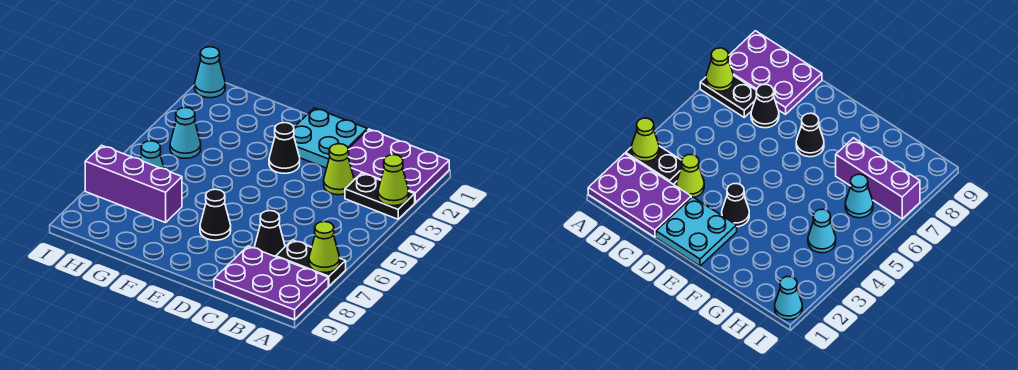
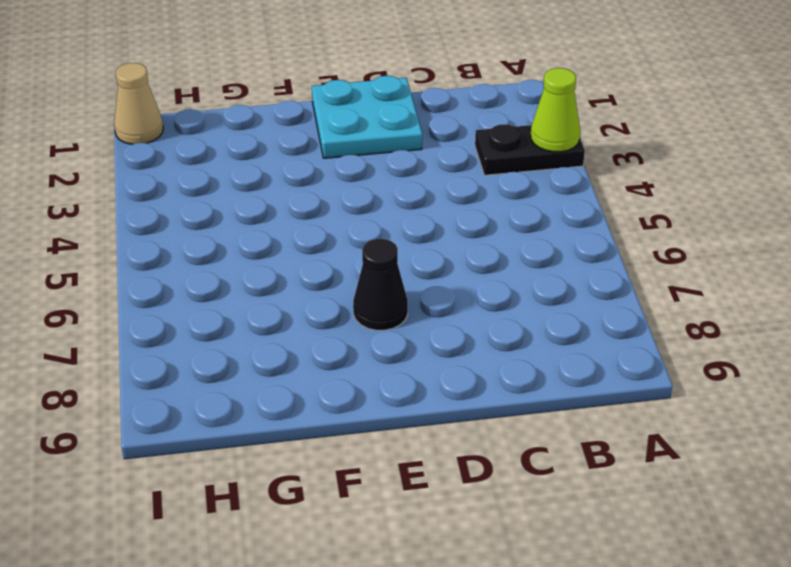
tan 1x1 cone [114,63,163,144] -> cyan 1x1 cone [195,47,225,98]
none -> purple 2x3 plate [348,129,449,202]
none -> black 1x2 plate [276,240,346,286]
none -> purple 2x3 plate [214,246,328,320]

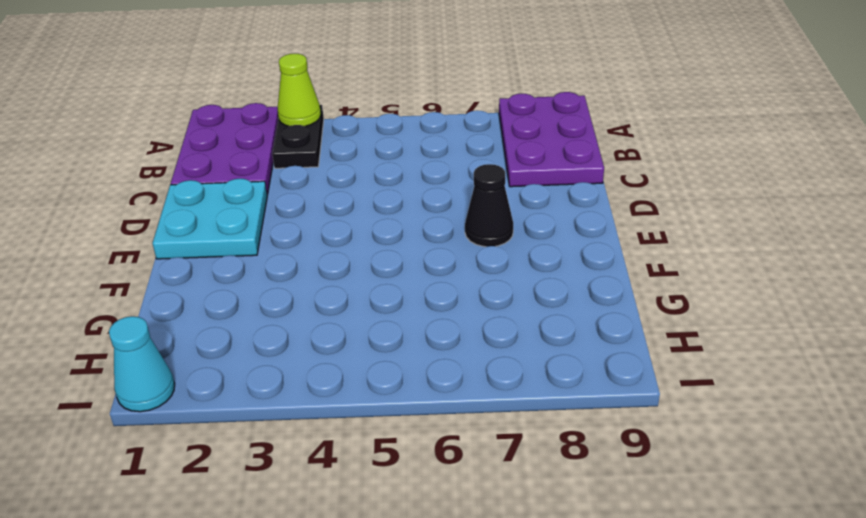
none -> black 1x2 plate [276,240,346,286]
none -> lime 1x1 cone [324,144,354,195]
none -> black 1x1 cone [255,211,285,257]

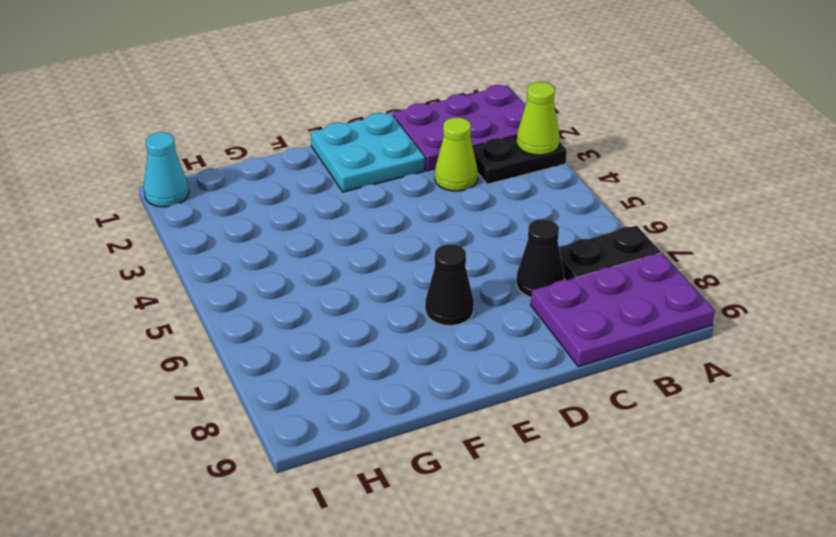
none -> black 1x1 cone [269,123,300,174]
none -> purple 1x3 brick [85,145,182,223]
none -> cyan 1x1 cone [170,107,201,158]

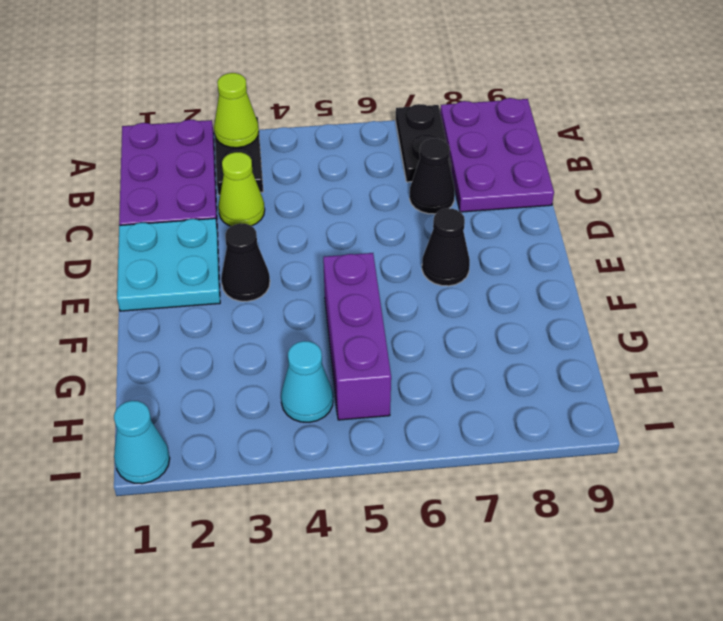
purple 1x3 brick [323,253,391,420] -> purple 1x3 brick moved to [85,145,182,223]
none -> cyan 1x1 cone [140,141,164,169]
none -> lime 1x1 cone [309,222,340,273]

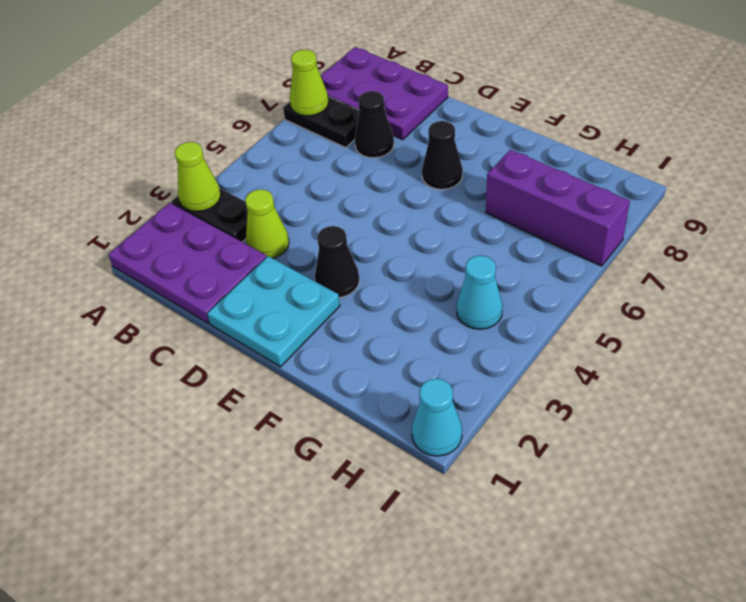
none -> cyan 1x1 cone [140,141,164,169]

